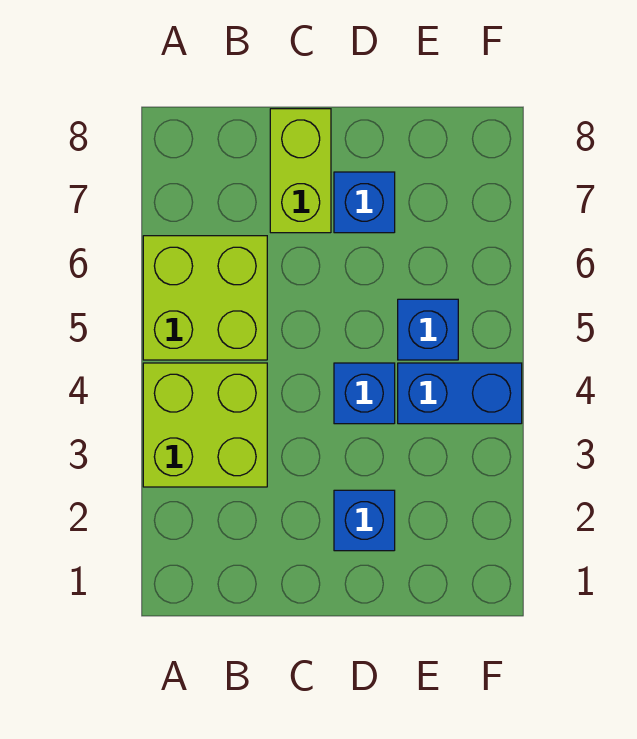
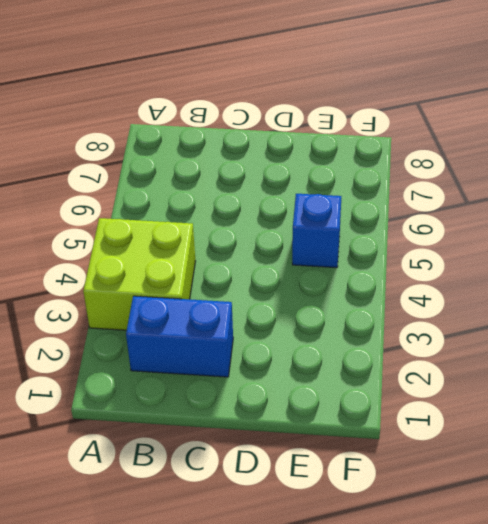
blue 1x2 brick [126,296,233,377] -> blue 1x2 brick moved to [398,363,522,424]
none -> lime 2x2 brick [143,236,267,360]
none -> lime 1x2 brick [270,109,331,233]

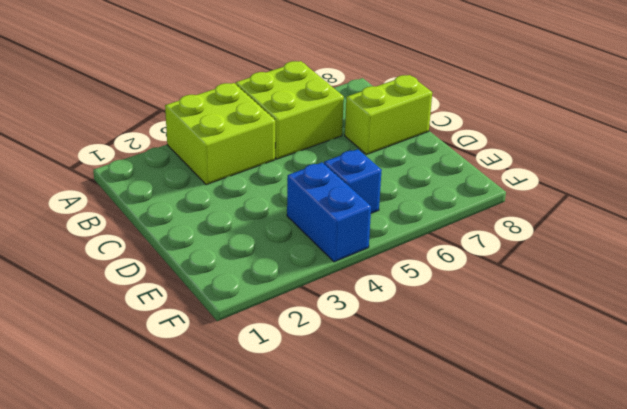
none -> blue 1x1 brick [334,490,395,551]
none -> blue 1x1 brick [334,363,395,424]

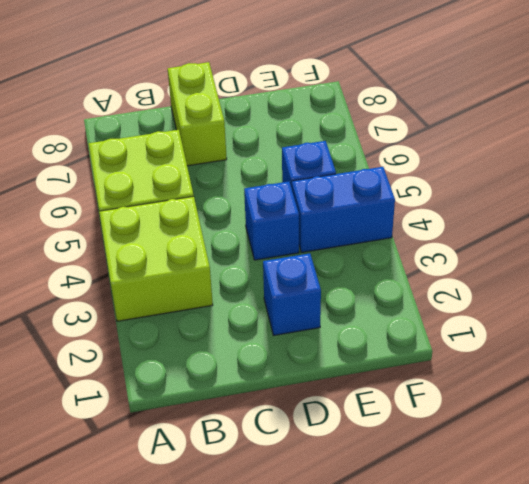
none -> blue 1x1 brick [334,172,395,233]

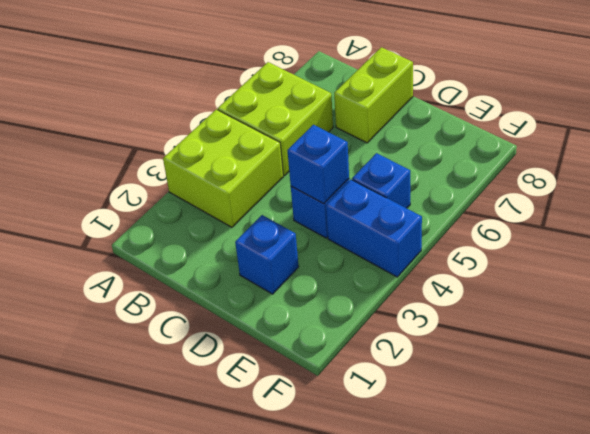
blue 1x1 brick [287,125,349,204] -> blue 1x1 brick moved to [334,172,395,233]

